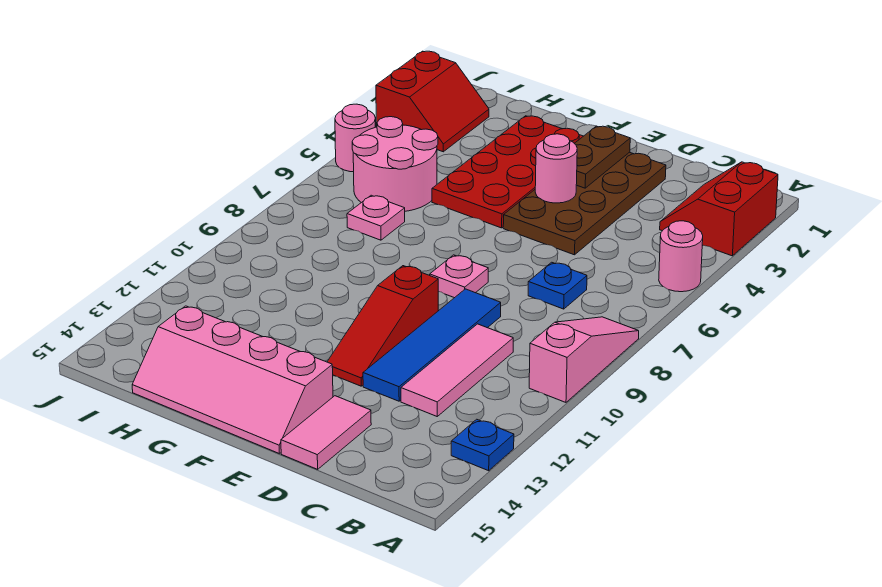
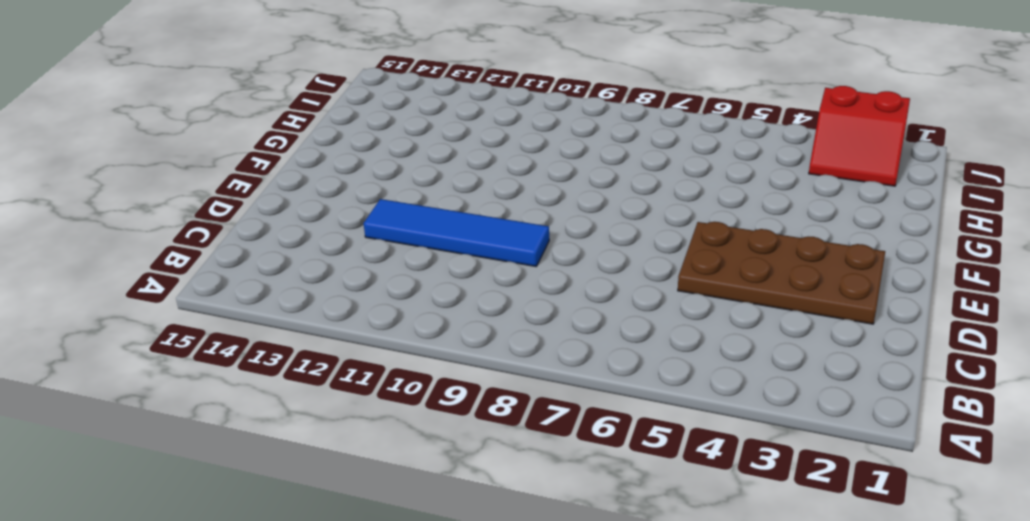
none -> red 2x2 slope [660,162,778,256]
none -> pink 1x1 round brick [659,221,703,292]
none -> pink 1x3 slope [529,317,639,402]

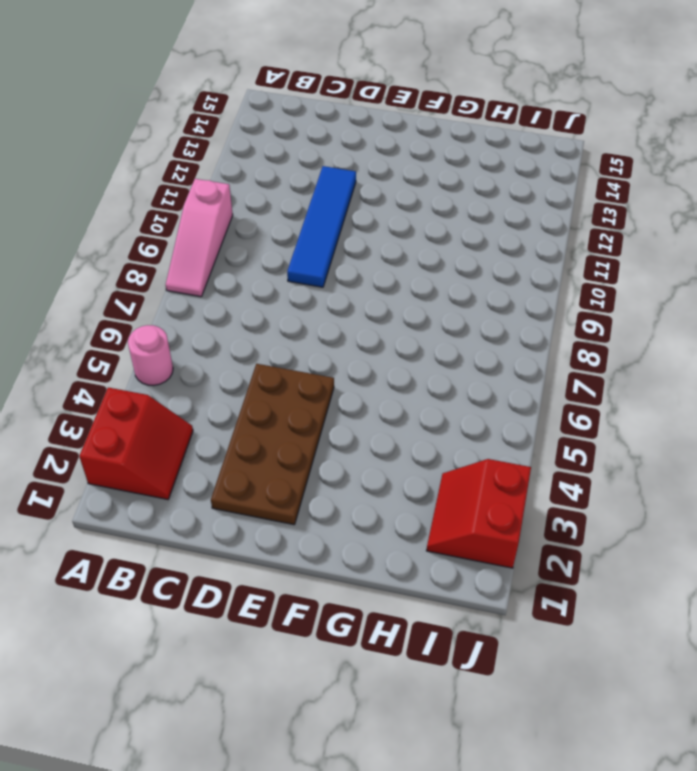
none -> blue 1x1 plate [451,419,514,471]
none -> blue 1x1 plate [528,262,587,309]
none -> pink 1x3 tile [401,324,513,416]

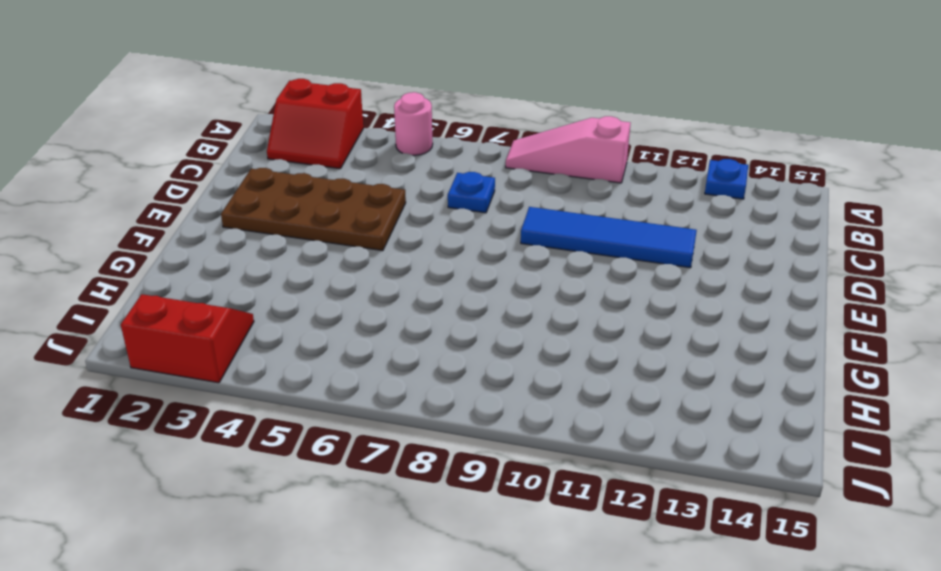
none -> pink 1x3 tile [401,324,513,416]
none -> pink 1x2 tile [281,396,371,469]
none -> pink 1x1 plate [430,255,488,298]

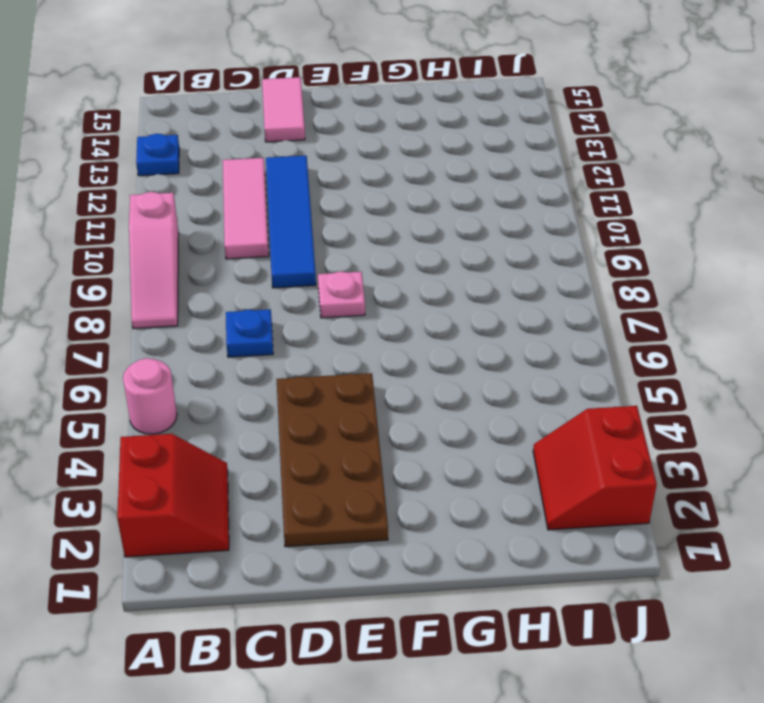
none -> red 1x3 slope [327,266,438,386]
none -> pink 2x4 slope [132,306,333,453]
none -> red 2x4 plate [432,116,583,228]

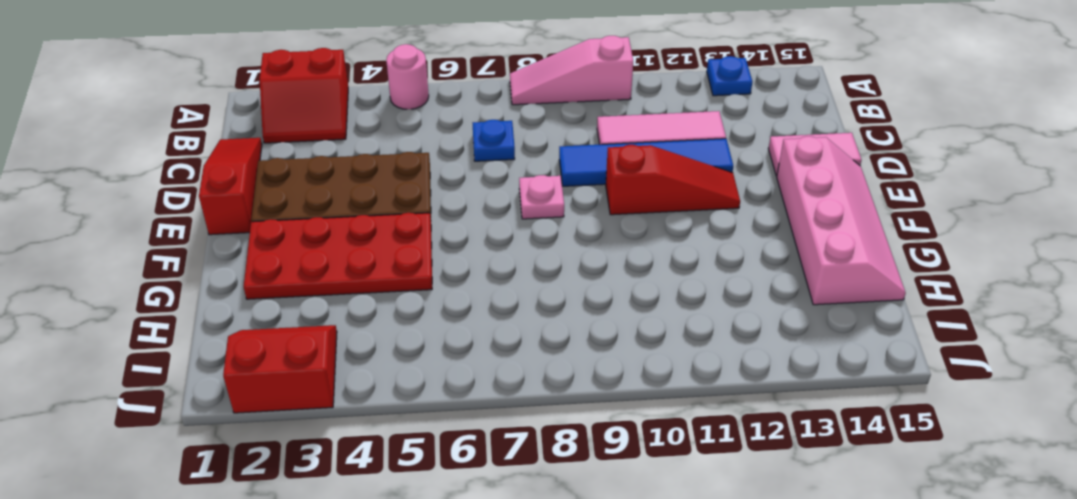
red 1x3 slope [199,138,262,235] -> none
none -> pink 2x2 round brick [352,117,438,211]
none -> pink 1x1 plate [347,195,405,240]
none -> pink 1x1 round brick [335,104,375,172]

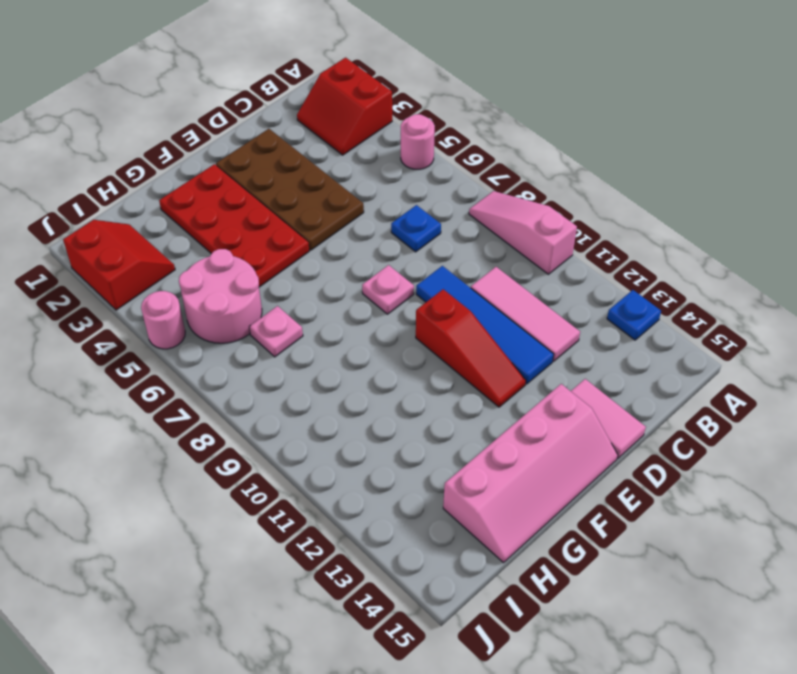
none -> brown 1x2 plate [574,126,630,188]
none -> pink 1x1 round brick [535,134,577,203]

